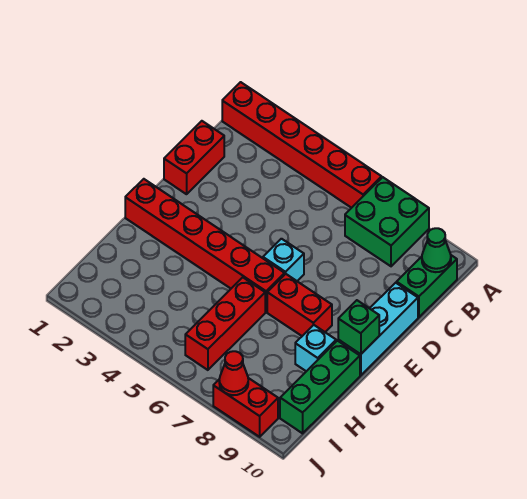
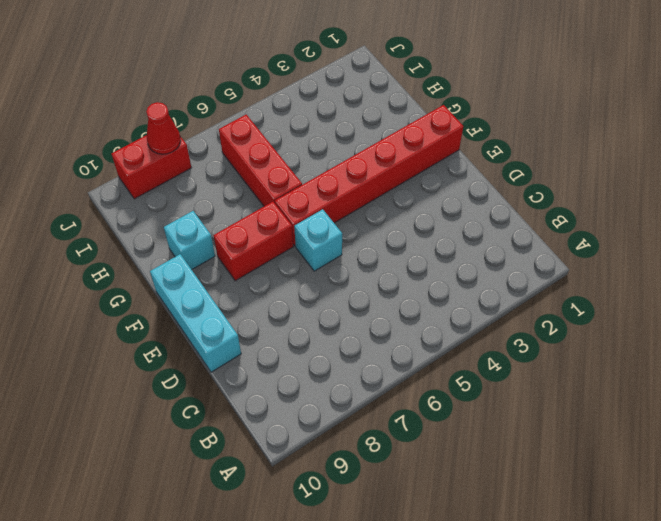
none -> red 1x6 brick [222,82,382,208]
none -> green 2x2 brick [345,177,429,266]
none -> green 1x2 brick [396,255,457,317]

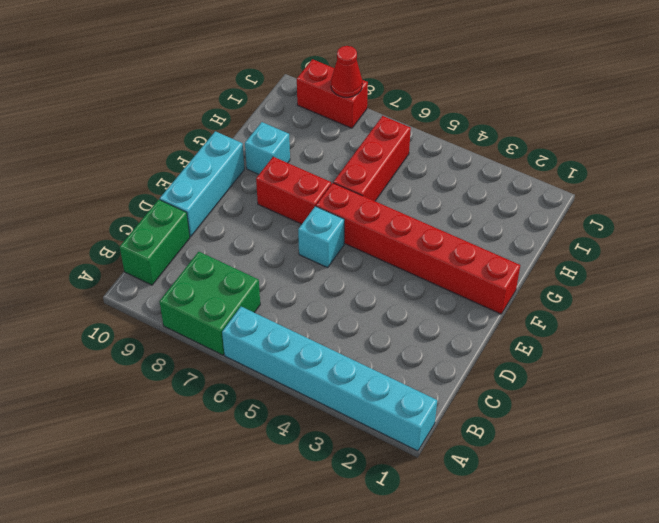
cyan 1x6 brick [222,307,437,451] -> red 1x6 brick [222,82,382,208]
none -> red 1x2 brick [164,121,224,194]
none -> green 1x3 brick [280,341,360,433]
none -> green 1x1 cone [422,228,451,272]

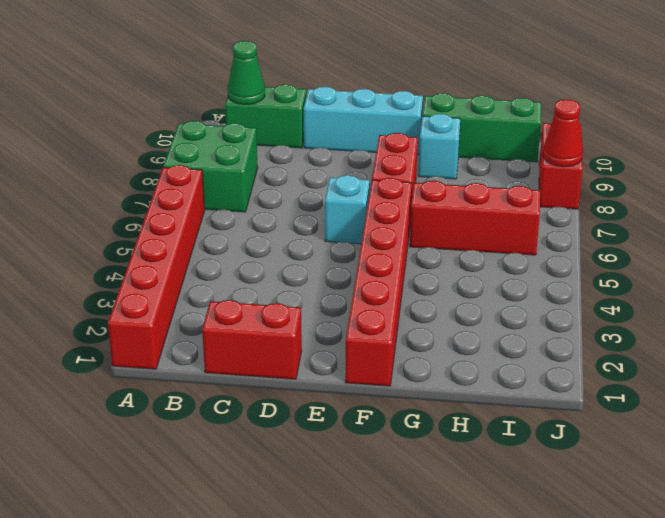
none -> green 1x1 brick [338,300,379,354]

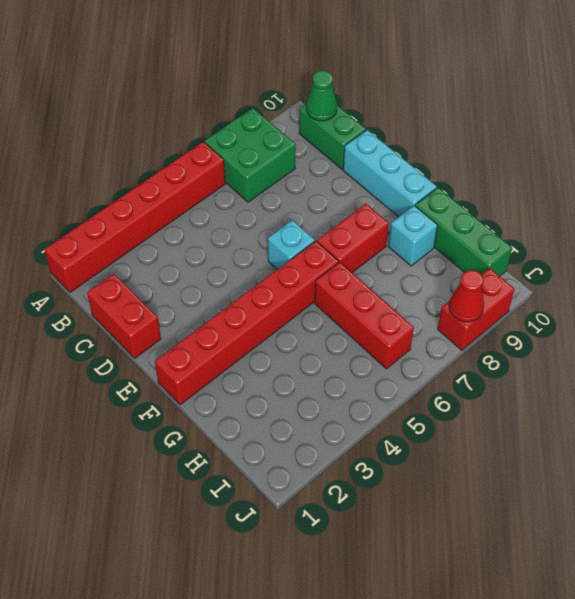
none -> green 1x1 brick [338,300,379,354]

